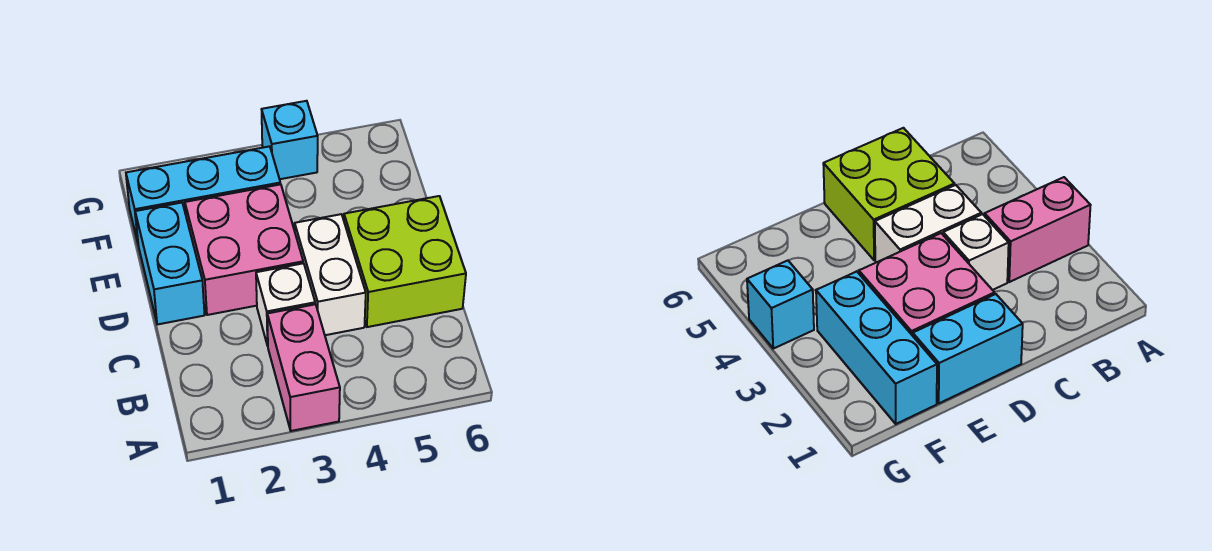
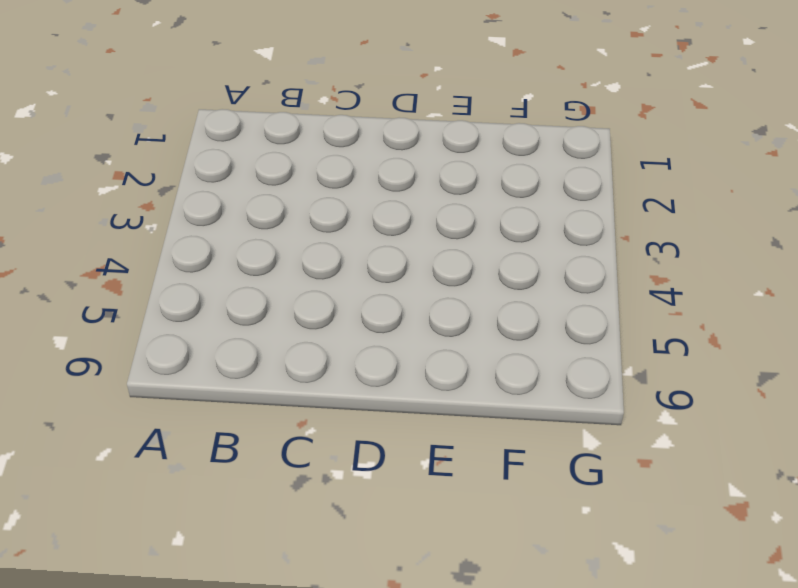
none -> pink 1x2 brick [267,304,340,431]
none -> white 1x1 brick [256,263,315,346]

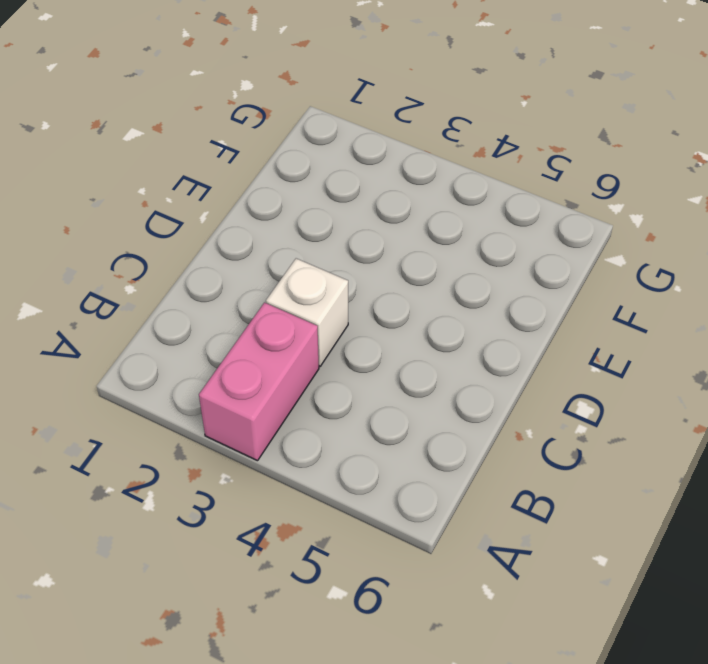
none -> white 1x2 brick [295,214,366,335]
none -> lime 2x2 brick [344,196,466,327]

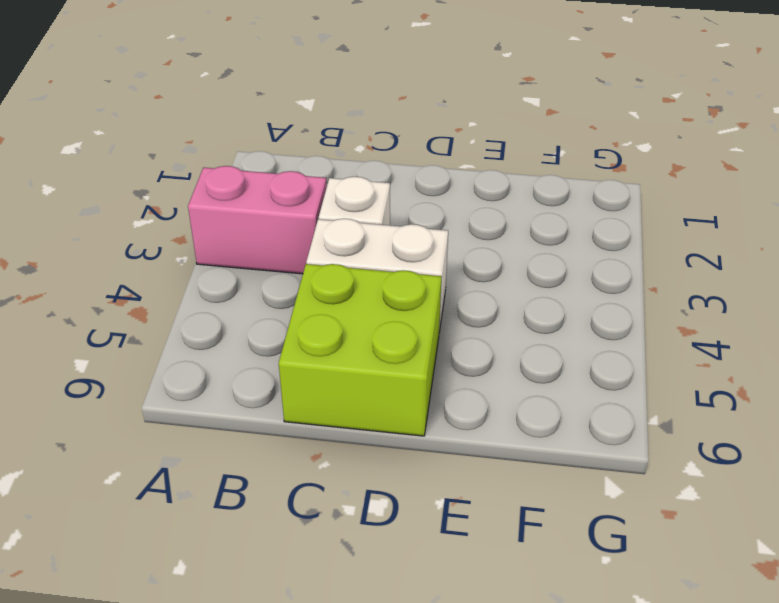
none -> cyan 1x2 brick [135,203,205,325]
none -> pink 2x2 brick [185,184,303,315]

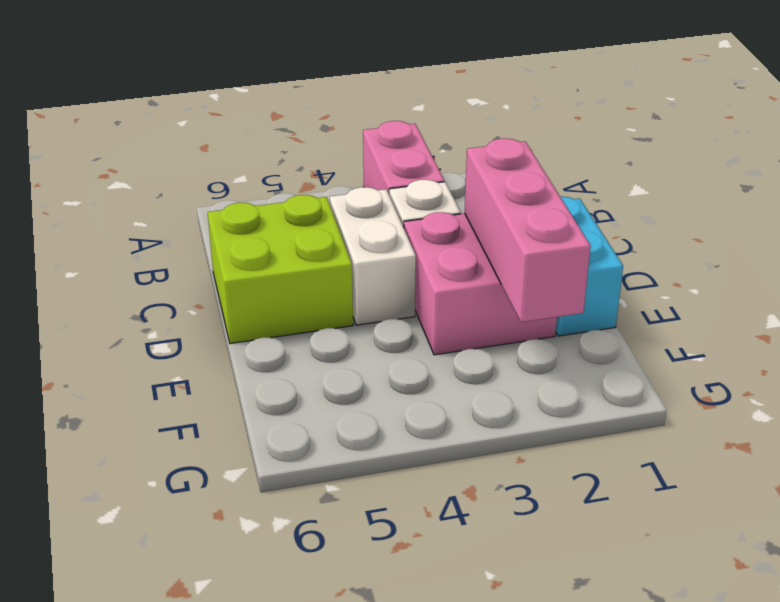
pink 1x3 brick [464,138,591,322] -> none
none -> cyan 1x3 brick [126,146,280,242]
none -> cyan 1x1 brick [262,101,318,179]

